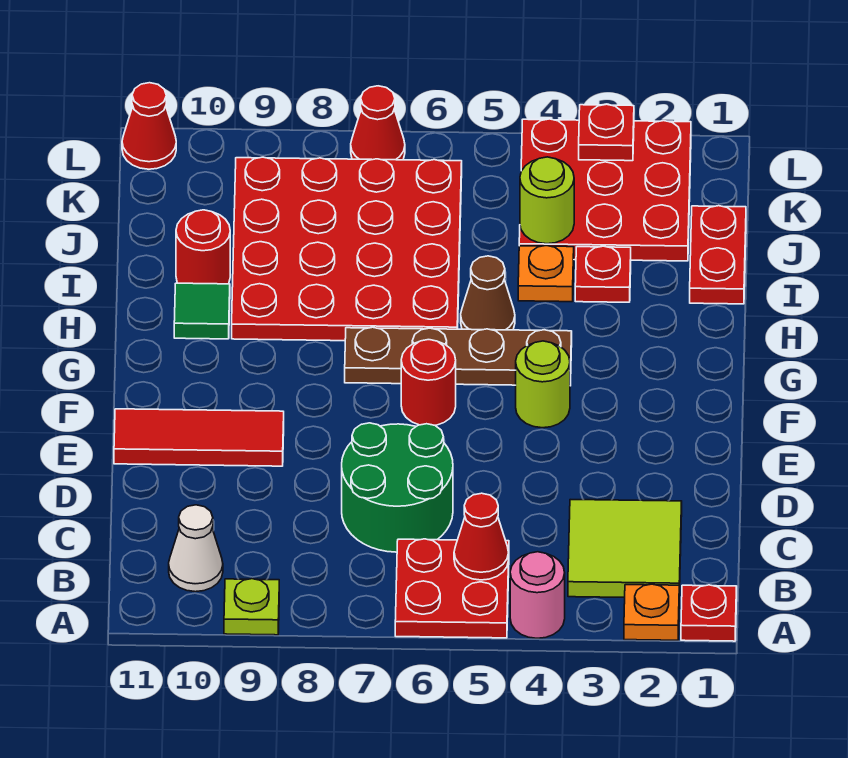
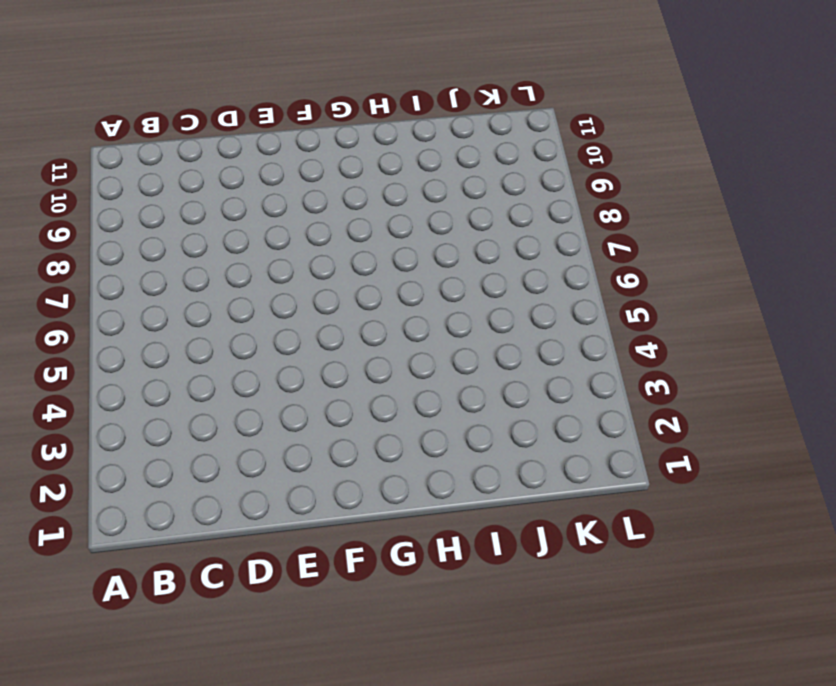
none -> red 1x1 plate [681,585,737,641]
none -> orange 1x1 plate [624,584,679,640]
none -> pink 1x1 round brick [510,552,565,638]

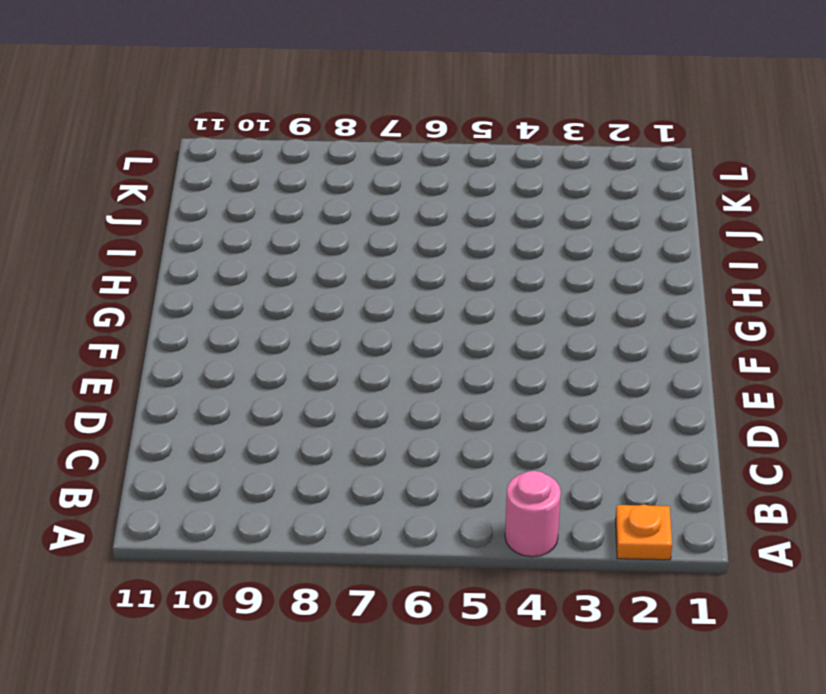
none -> red 1x1 plate [681,585,737,641]
none -> red 2x2 plate [395,539,509,638]
none -> lime 1x1 plate [224,579,279,635]

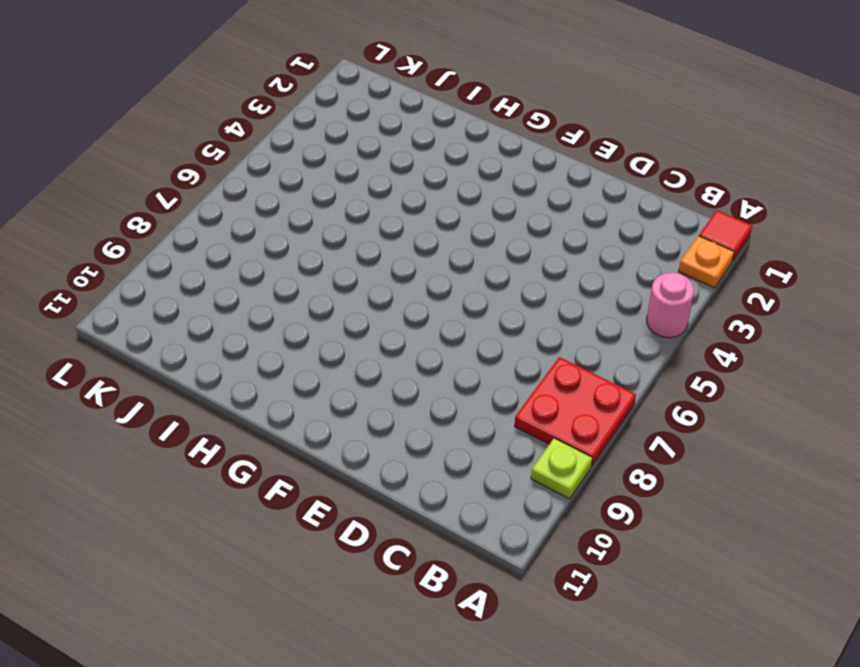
red 1x1 tile [699,210,752,261] -> red 1x1 plate [681,585,737,641]
red 2x2 plate [515,357,636,466] -> red 2x2 plate moved to [395,539,509,638]
none -> lime 2x2 tile [568,500,682,598]
none -> white 1x1 cone [169,505,223,592]
none -> green 2x2 round brick [342,423,453,552]

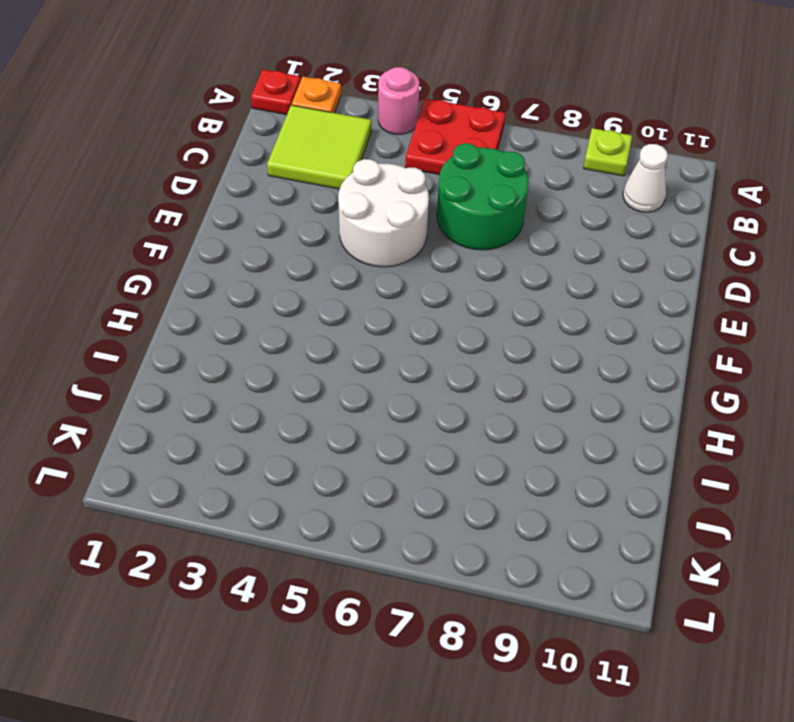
white 2x2 round brick [338,159,429,267] -> none
none -> red 1x3 tile [114,409,284,466]
none -> lime 1x1 round brick [516,341,570,428]
none -> red 1x1 round brick [401,340,456,425]

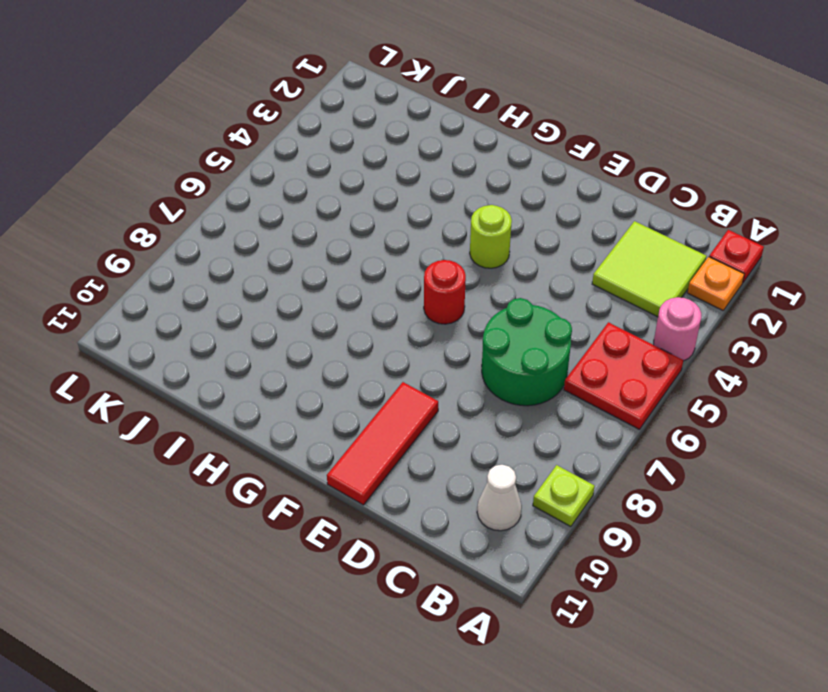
none -> brown 1x4 plate [345,327,572,386]
none -> brown 1x1 cone [461,256,515,330]
none -> red 4x4 plate [232,157,462,341]

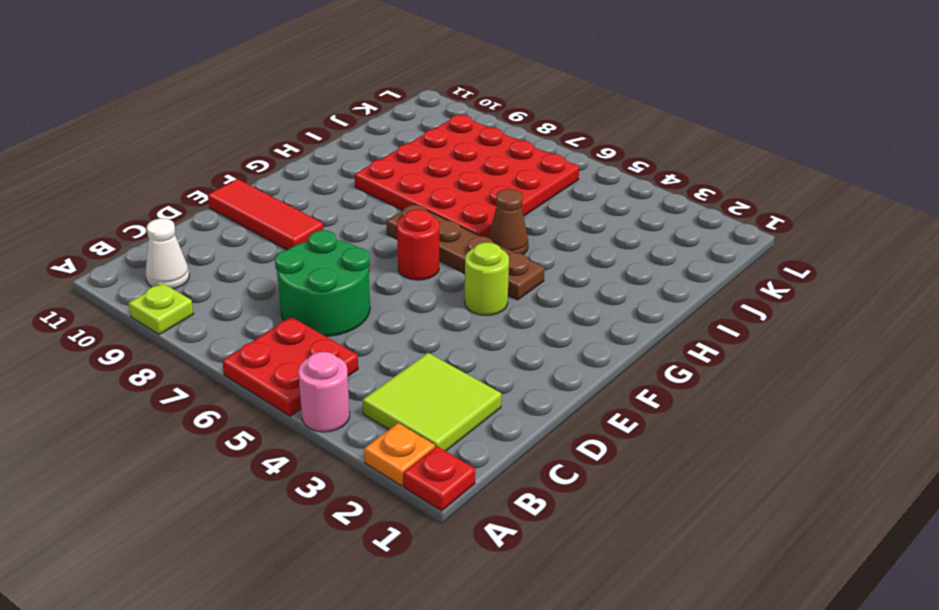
none -> green 1x1 tile [174,283,230,339]
none -> red 1x2 plate [690,206,746,304]
none -> red 1x1 plate [575,246,631,302]

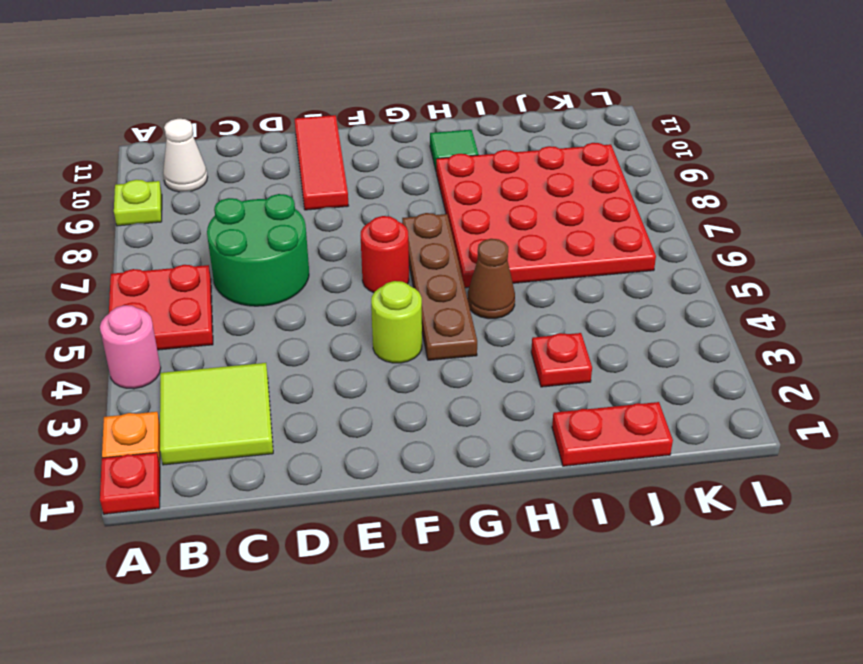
none -> orange 1x1 plate [518,246,574,302]
none -> red 1x1 round brick [176,210,230,284]
none -> red 3x3 plate [519,119,691,261]

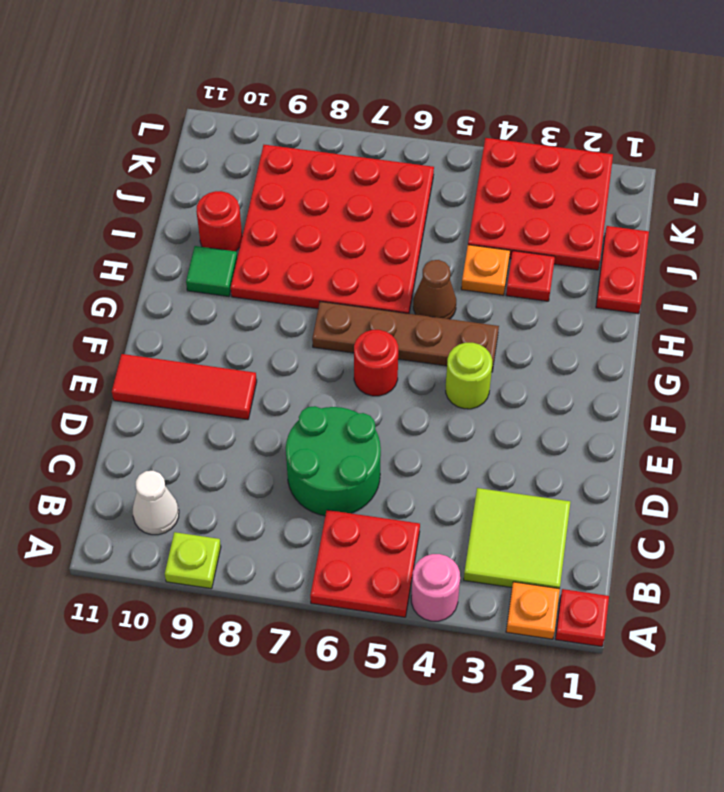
none -> red 1x1 cone [351,86,405,160]
none -> red 1x1 cone [122,83,176,169]
none -> red 1x1 cone [454,493,509,580]

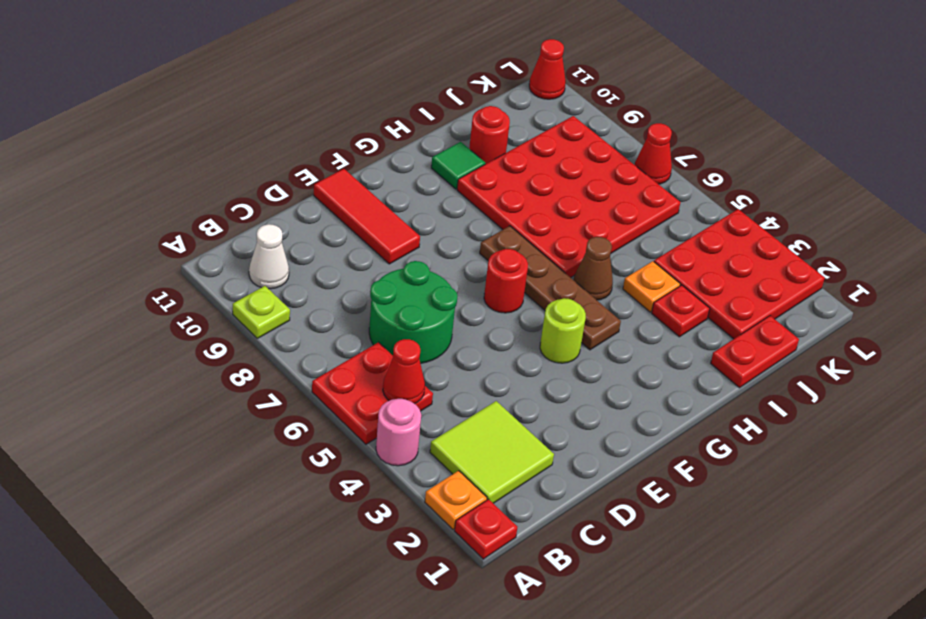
none -> lime 1x1 round brick [520,157,574,244]
none -> red 1x1 plate [579,104,634,161]

